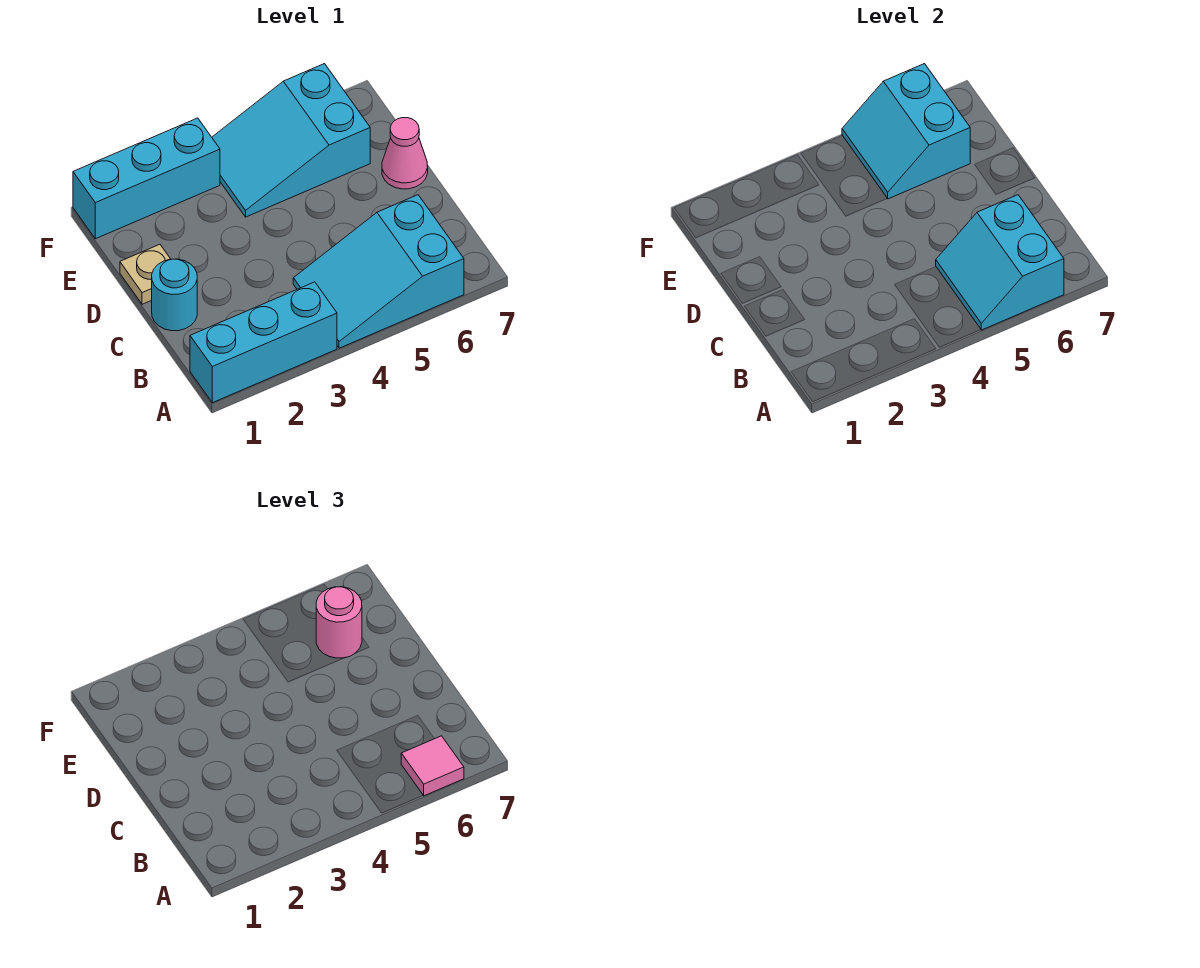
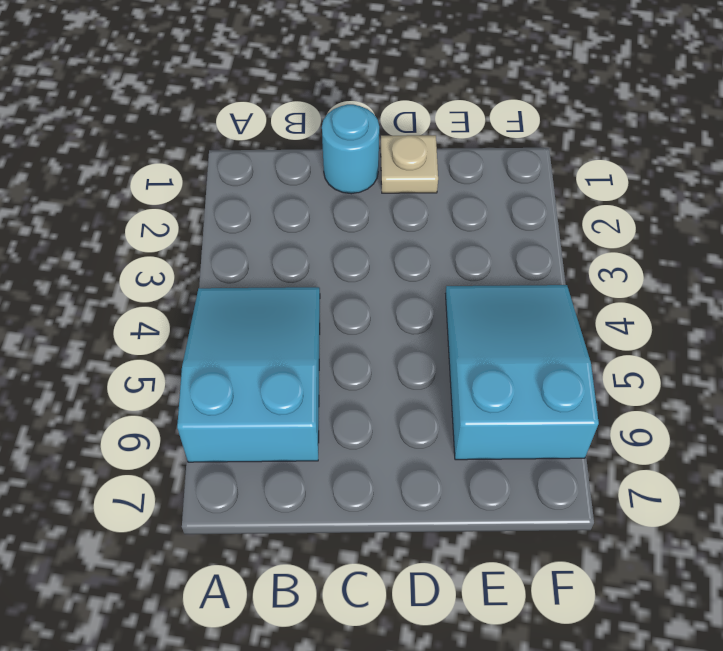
none -> cyan 1x3 brick [190,282,337,403]
none -> pink 1x1 cone [382,118,428,189]

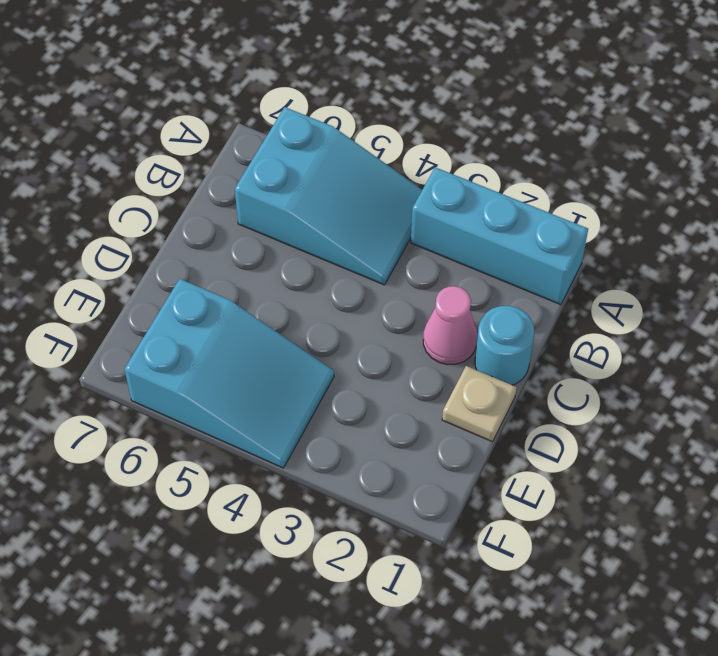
pink 1x1 cone [423,286,477,365] -> pink 1x1 cone moved to [382,118,428,189]
none -> cyan 1x3 brick [73,118,220,239]
none -> cyan 2x2 slope [936,195,1064,330]

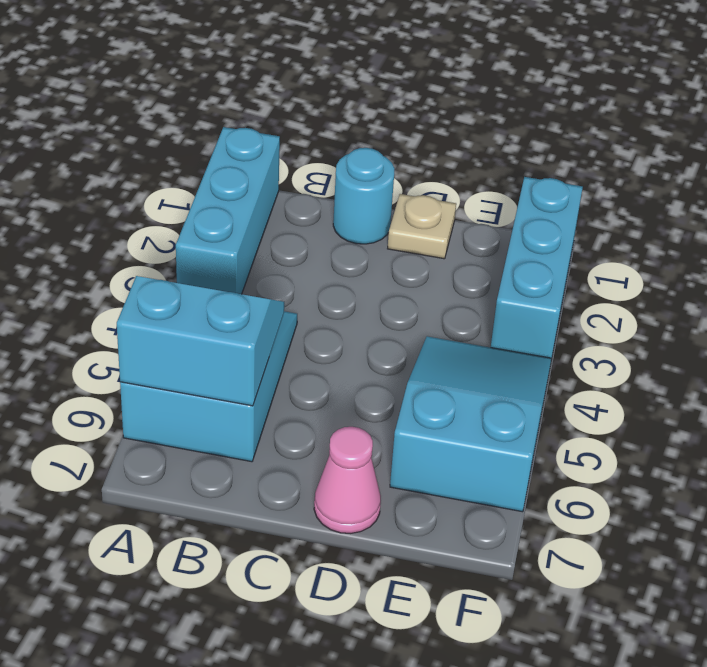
none -> cyan 2x2 slope [842,64,970,199]
none -> pink 1x1 tile [401,736,464,796]

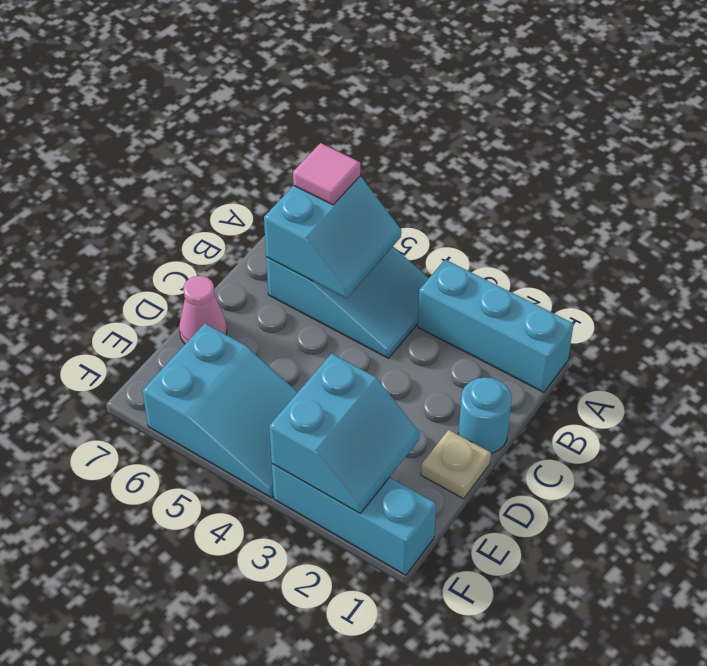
cyan 2x2 slope [269,354,420,513] -> cyan 2x2 slope moved to [842,64,970,199]
none -> pink 1x1 round brick [316,587,362,658]

